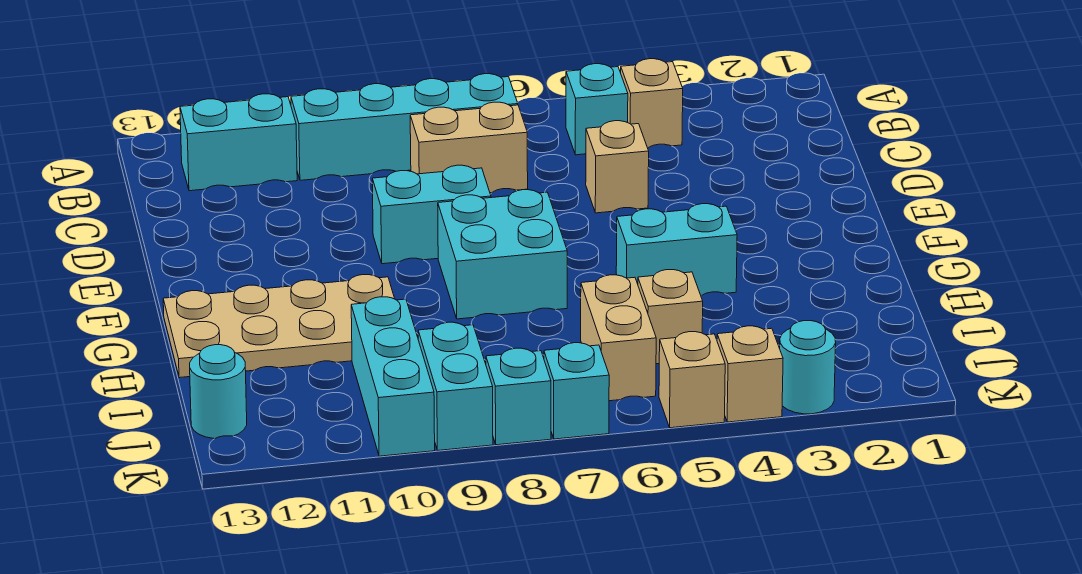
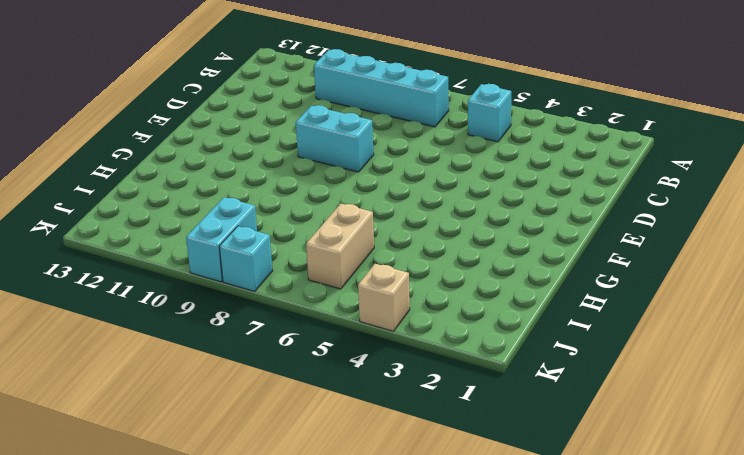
none -> tan 1x1 brick [621,59,683,148]
none -> cyan 1x2 brick [180,94,297,191]
none -> tan 1x2 brick [410,102,528,193]

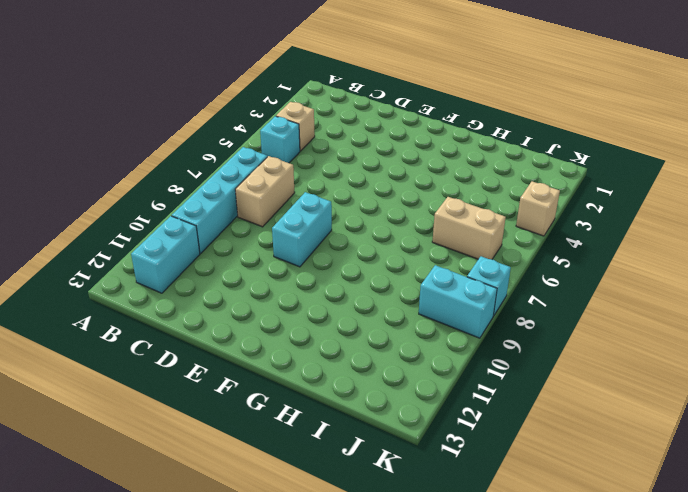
none -> tan 1x1 brick [586,121,649,213]
none -> cyan 2x2 brick [438,190,567,319]
none -> cyan 1x2 brick [616,204,737,296]

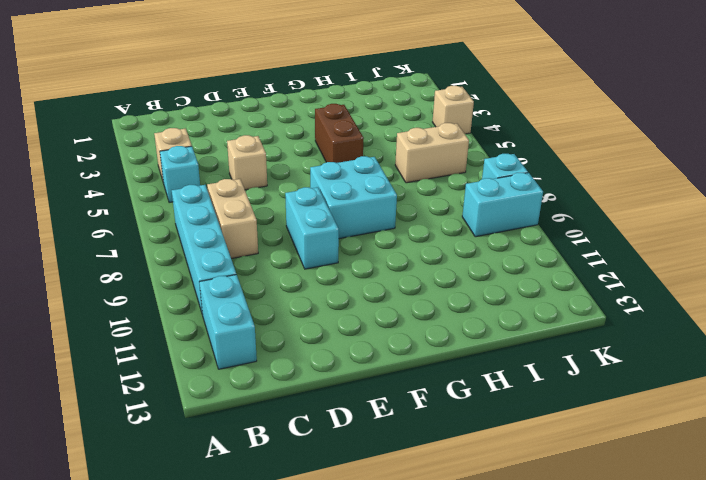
brown 1x2 brick [315,104,364,163] -> cyan 1x2 brick [616,204,737,296]
none -> tan 2x4 plate [163,275,395,378]
none -> tan 1x1 brick [638,270,703,364]
none -> cyan 1x3 brick [351,297,435,456]

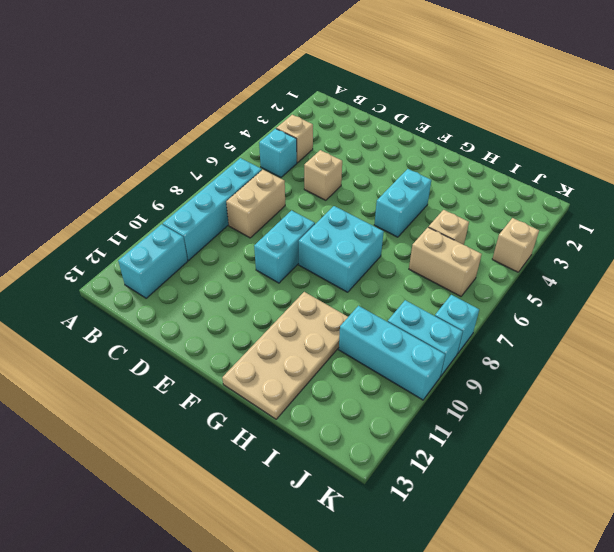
none -> cyan 1x1 round brick [190,345,247,439]
none -> cyan 1x1 round brick [780,321,836,414]
none -> tan 1x1 brick [659,332,725,428]

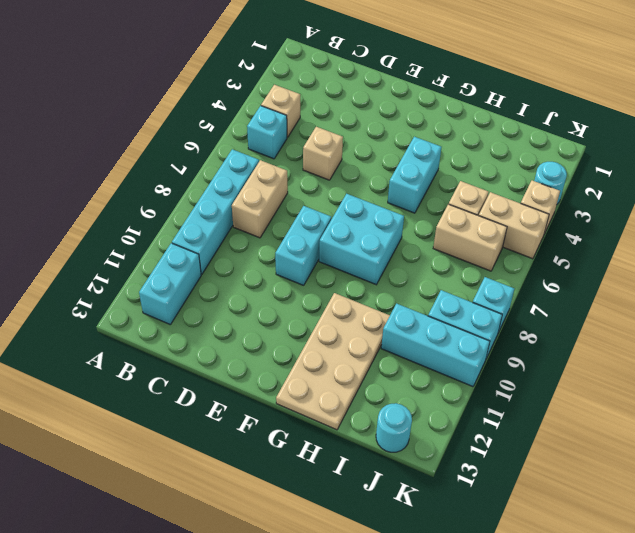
tan 1x2 brick [479,192,549,259] -> tan 1x1 brick [659,332,725,428]
none -> cyan 1x1 brick [544,343,609,439]

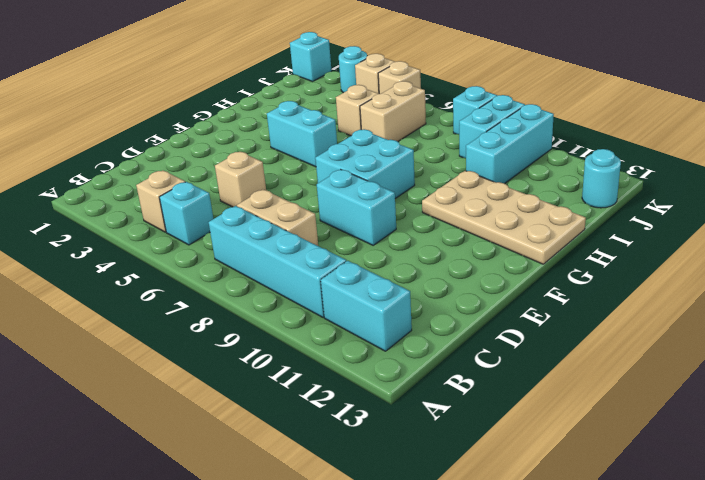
cyan 1x1 brick [290,32,332,81] -> cyan 1x1 brick moved to [544,343,609,439]

